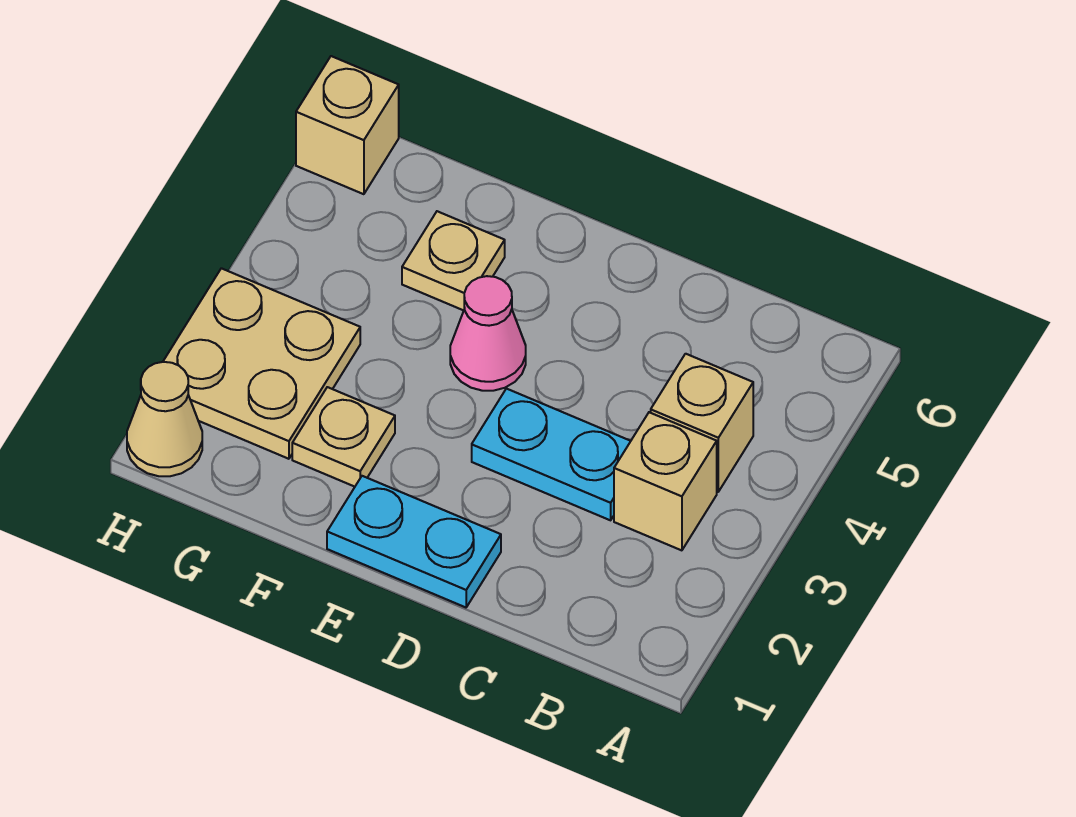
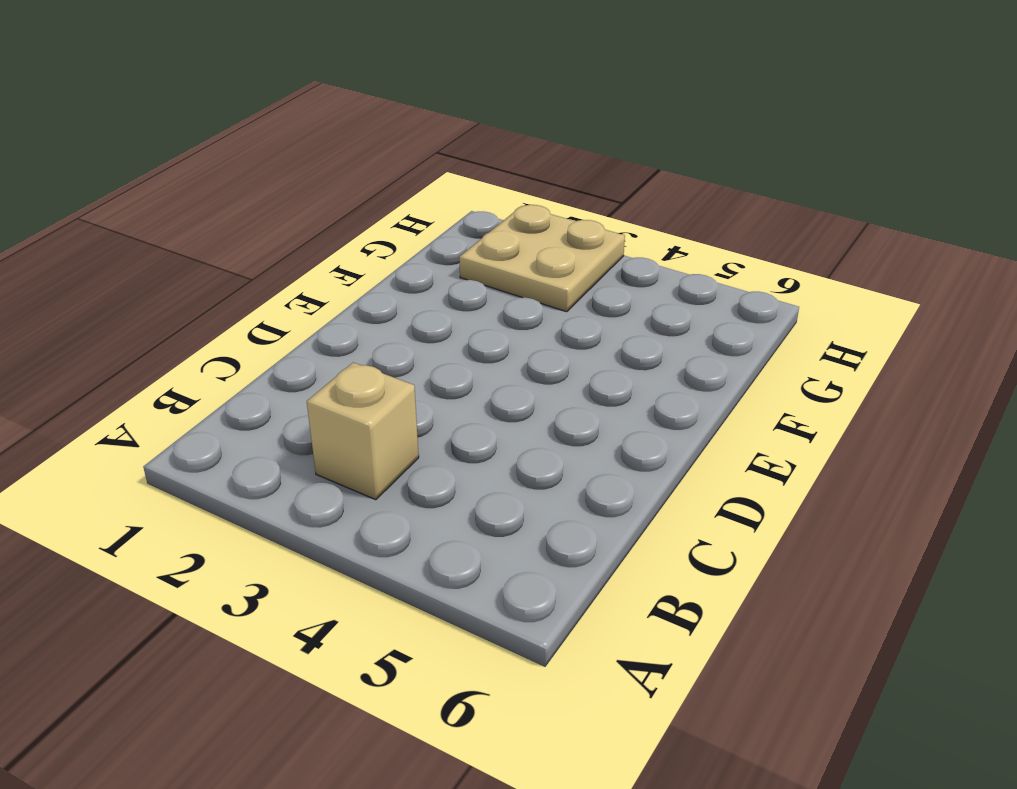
none -> tan 1x1 brick [651,354,753,492]
none -> cyan 1x2 plate [472,389,631,520]

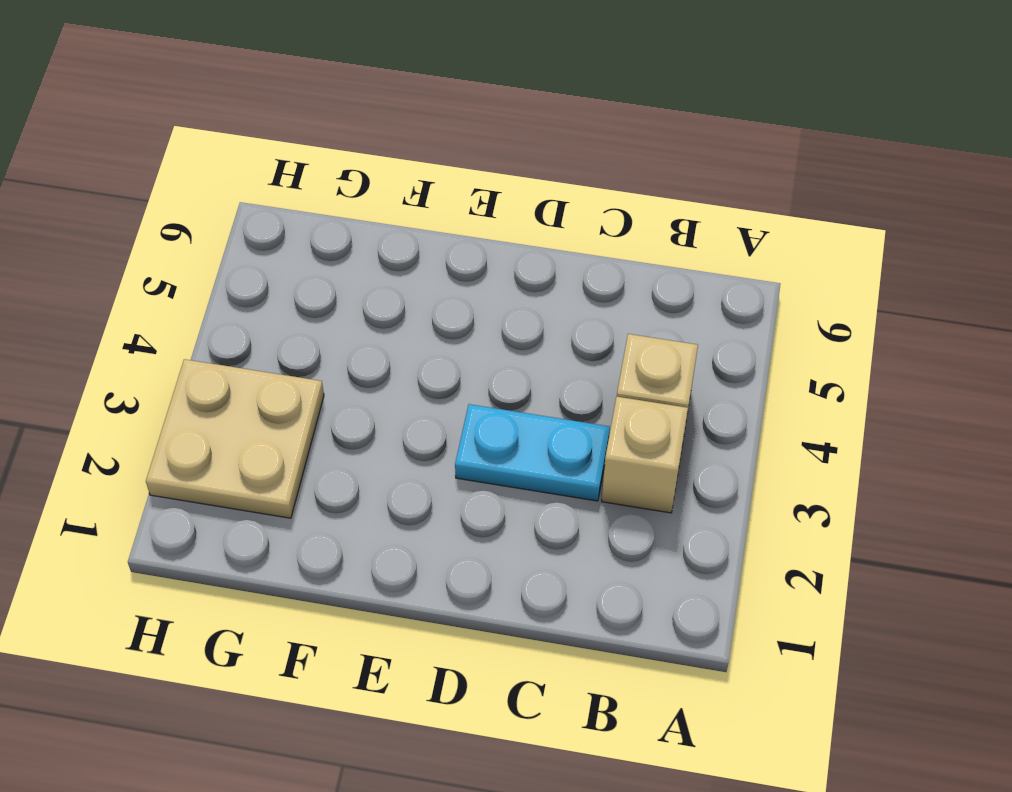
none -> cyan 1x2 plate [327,476,501,607]
none -> pink 1x1 cone [450,276,526,391]

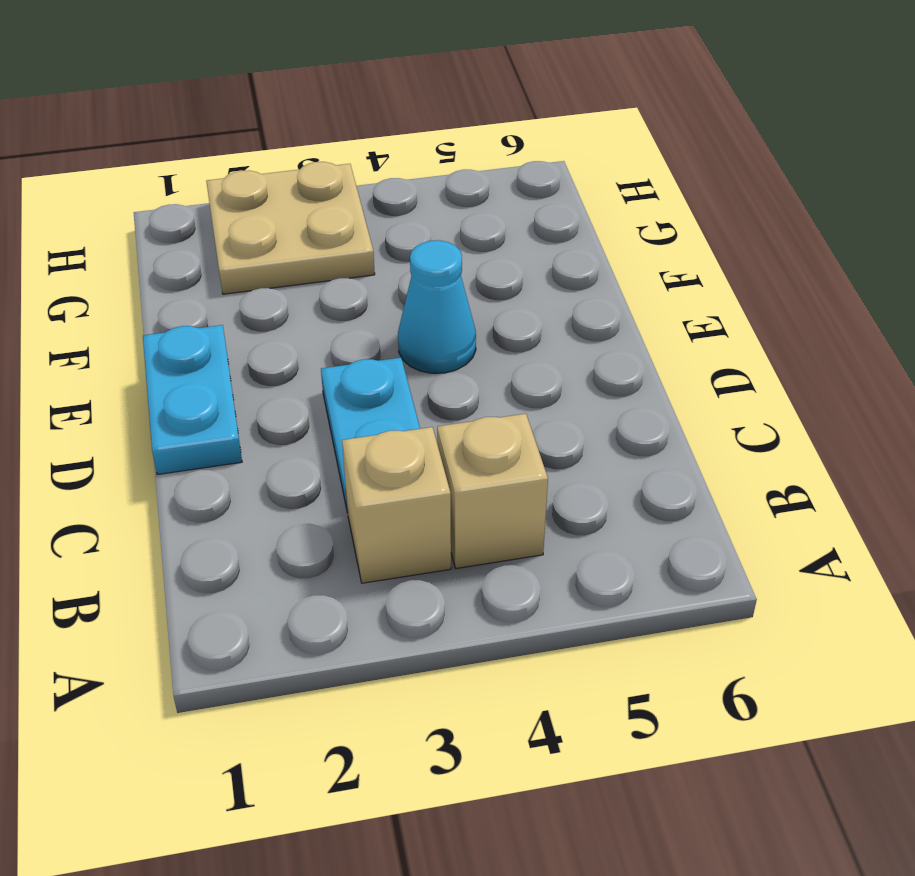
cyan 1x1 cone [398,240,476,373] -> pink 1x1 cone [450,276,526,391]
none -> tan 1x1 plate [292,387,395,487]
none -> tan 1x1 plate [402,211,505,310]

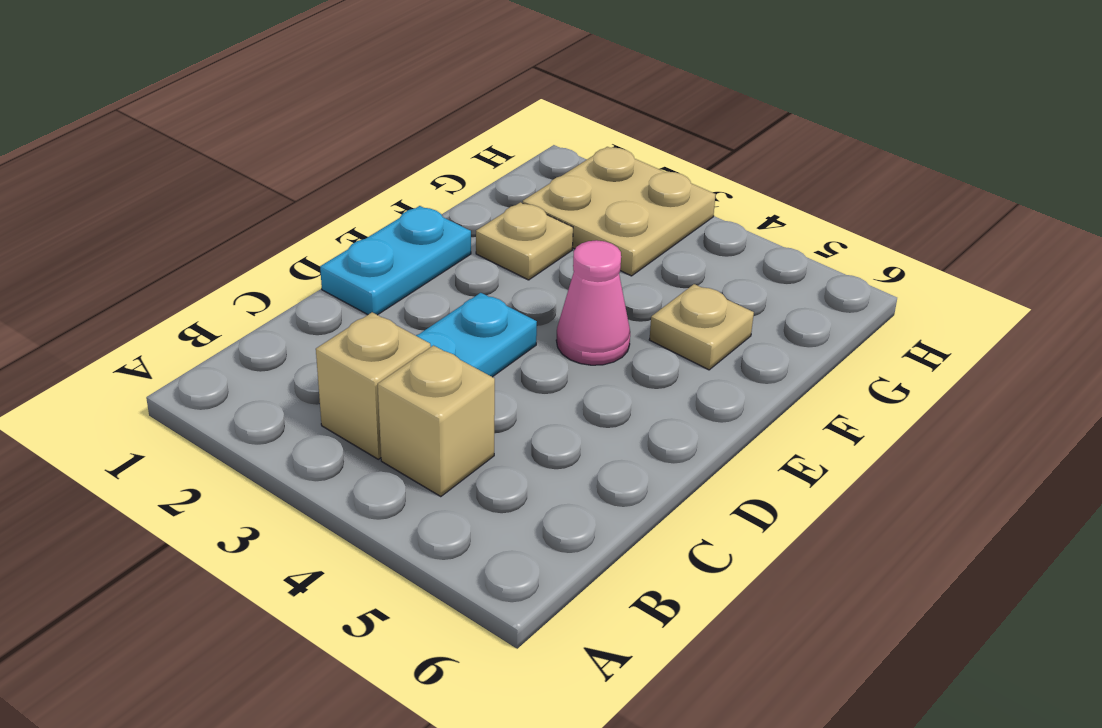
none -> tan 1x1 cone [127,362,202,476]
none -> tan 1x1 brick [296,56,399,194]

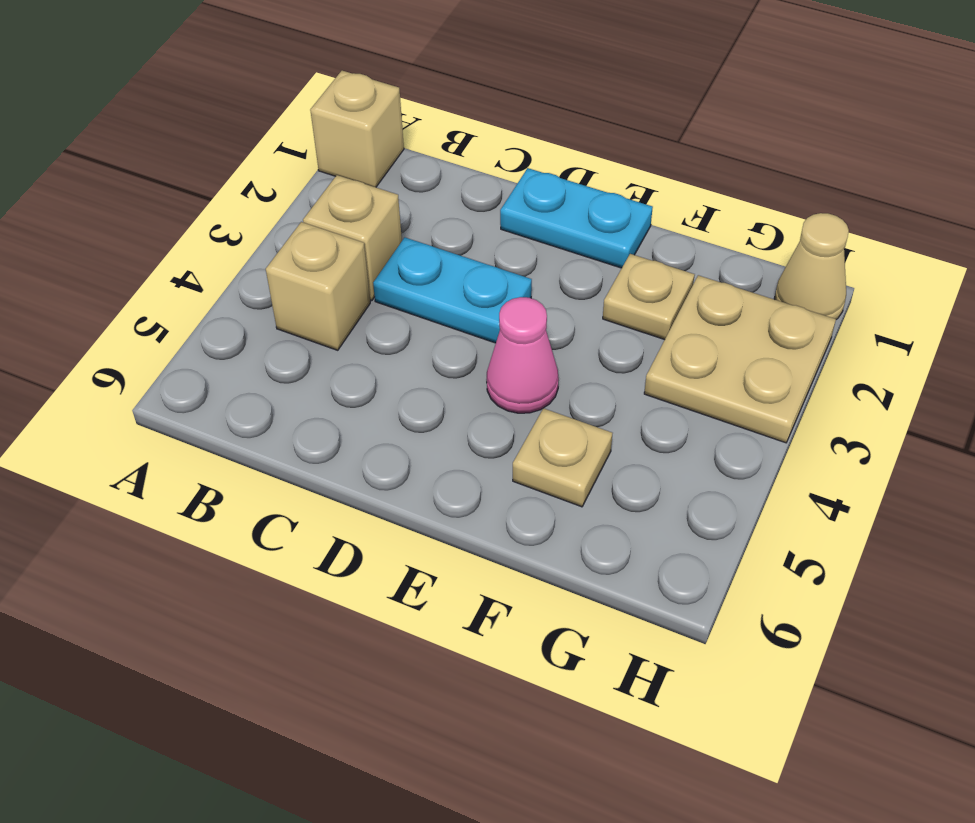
tan 1x1 brick [310,71,404,187] -> tan 1x1 brick moved to [296,56,399,194]

